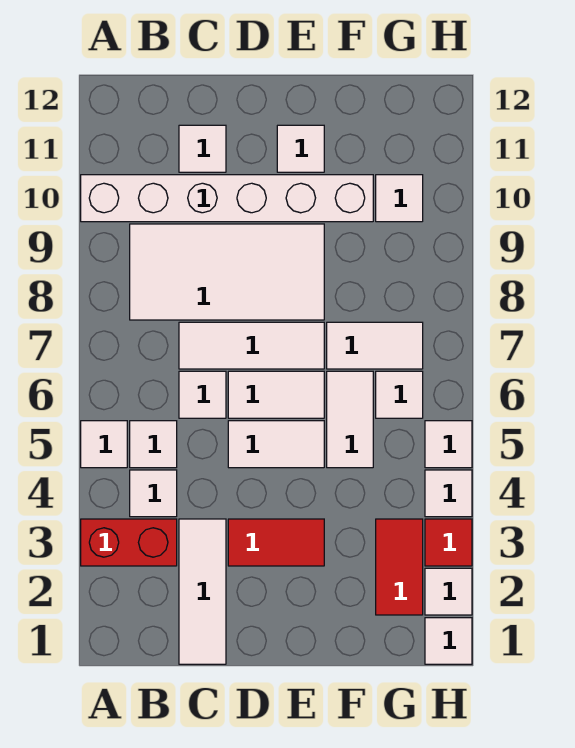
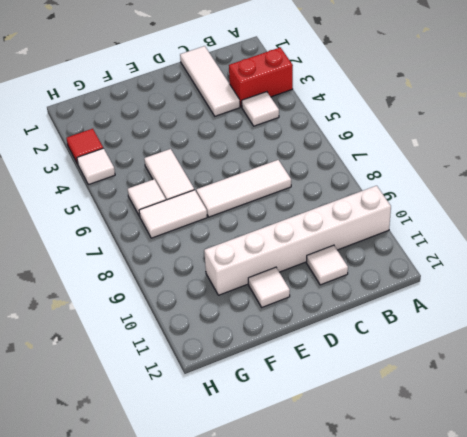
none -> white 1x1 tile [81,421,127,468]
none -> white 1x1 tile [130,421,177,468]
none -> white 2x4 tile [130,224,324,320]

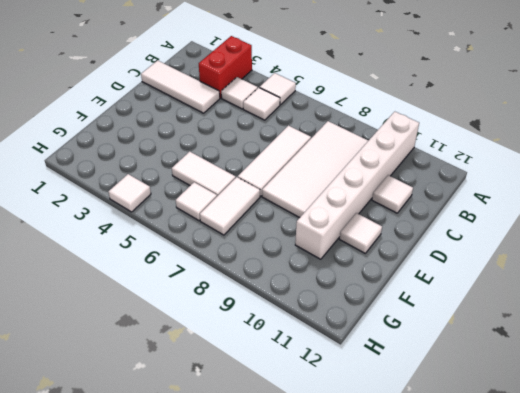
none -> white 1x1 tile [179,371,226,418]
none -> red 1x2 tile [228,519,324,566]
none -> white 1x2 tile [228,421,324,468]

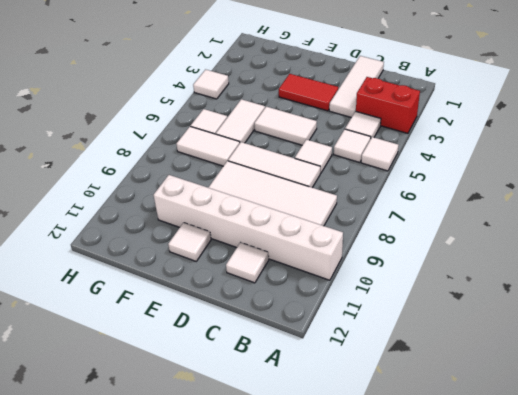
none -> white 1x2 tile [228,371,324,418]
none -> red 1x2 tile [376,519,423,615]
none -> white 1x1 tile [376,175,423,222]

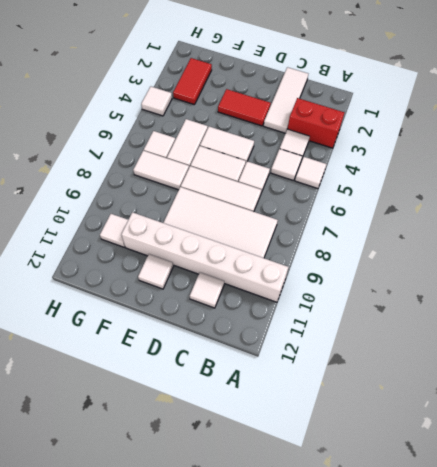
none -> white 1x1 tile [425,618,472,664]
none -> white 1x1 tile [425,568,472,615]
none -> red 1x1 tile [425,519,472,566]

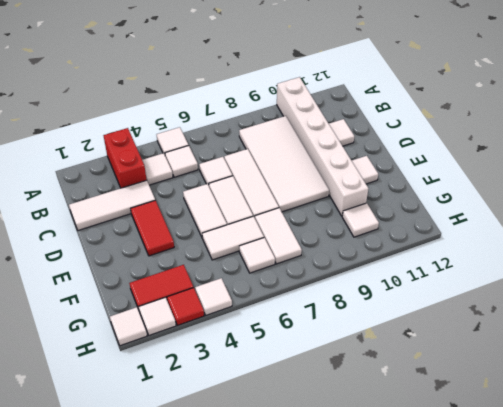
none -> white 1x1 tile [425,421,472,468]

